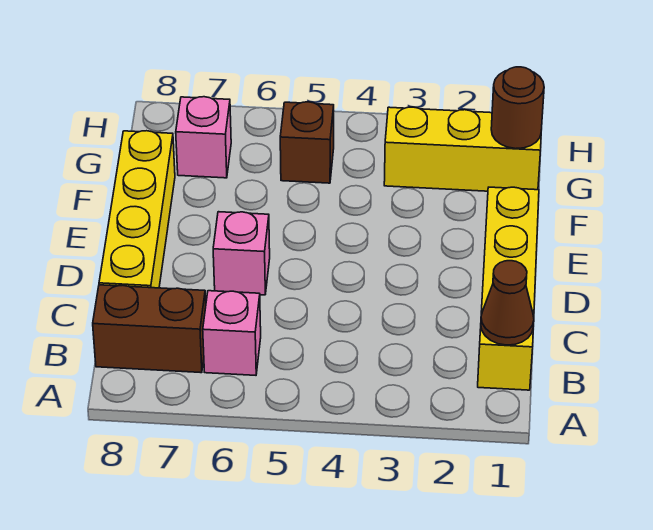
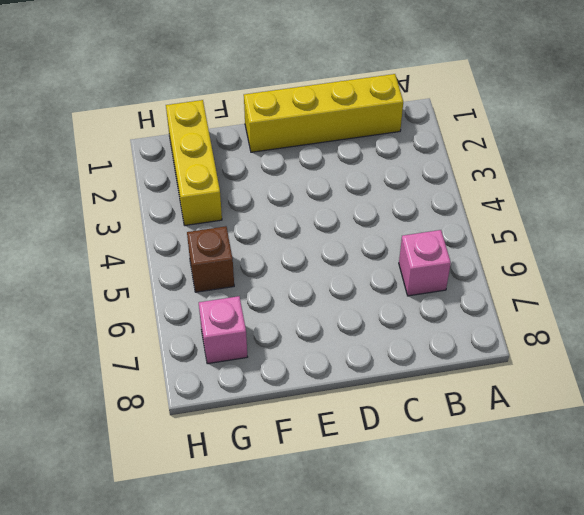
none -> brown 1x2 brick [93,285,206,373]
none -> yellow 1x4 brick [99,131,175,288]

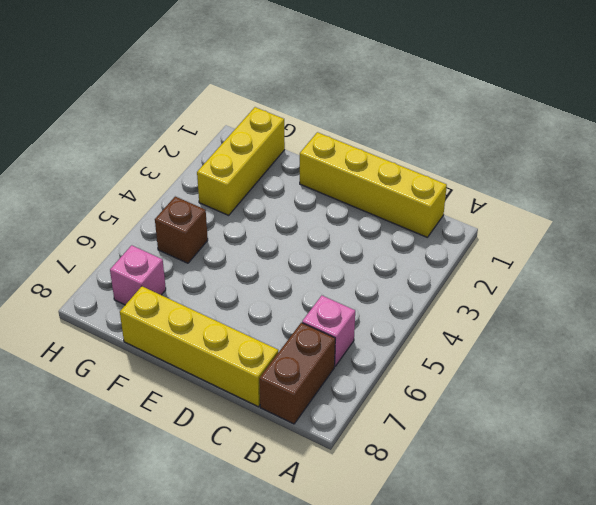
none -> pink 1x1 brick [213,212,270,295]
none -> brown 1x1 cone [481,261,534,345]

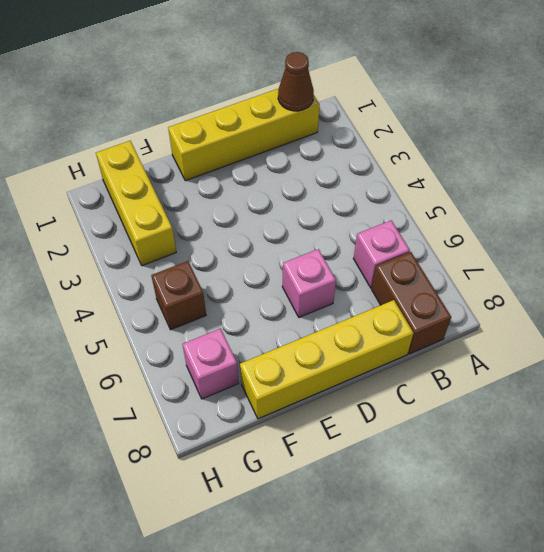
none -> brown 1x1 round brick [491,67,544,149]

